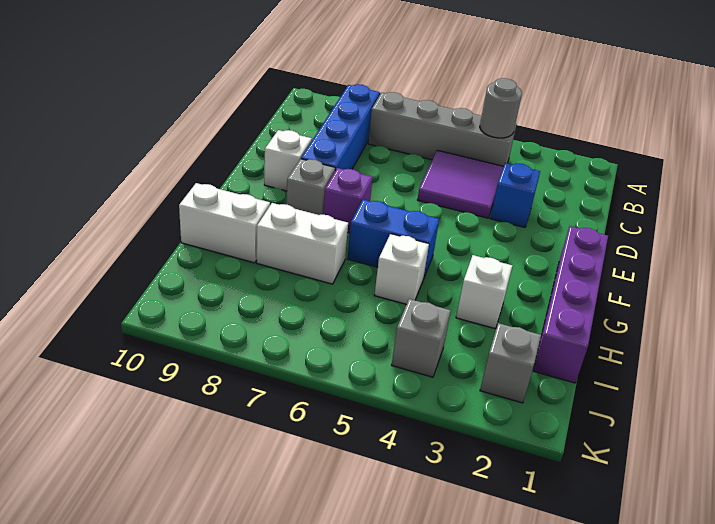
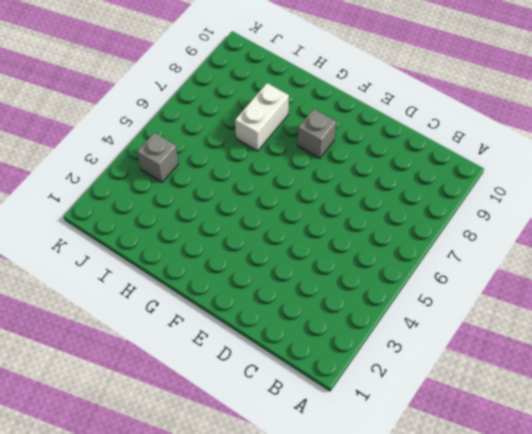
none -> grey 1x4 brick [368,92,516,166]
none -> blue 1x4 brick [301,84,380,171]
none -> purple 2x2 tile [418,150,503,218]

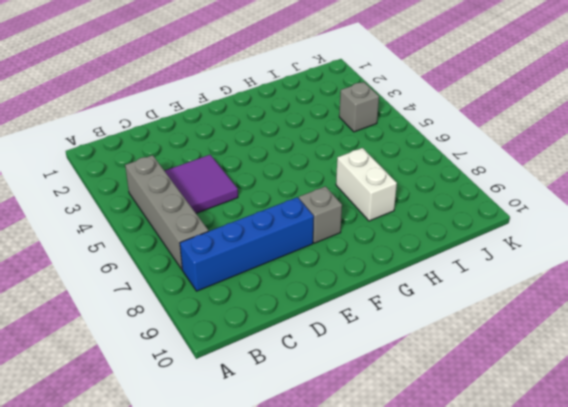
none -> blue 1x1 brick [490,163,540,227]
none -> white 1x1 brick [264,130,312,191]
none -> purple 1x4 brick [533,226,608,383]

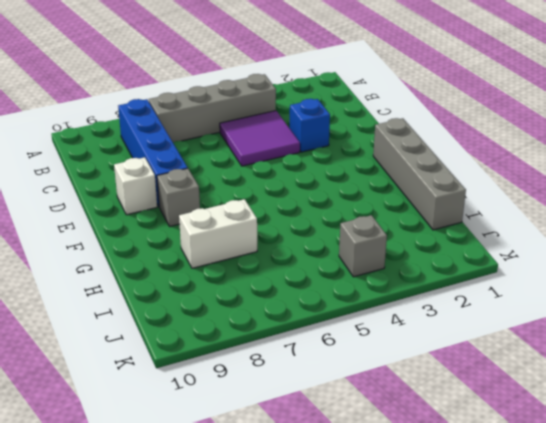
grey 1x4 brick [373,118,466,230] -> purple 1x4 brick [533,226,608,383]
none -> purple 1x1 brick [323,168,373,233]
none -> blue 1x2 brick [348,200,439,279]
none -> white 1x1 brick [456,255,512,329]

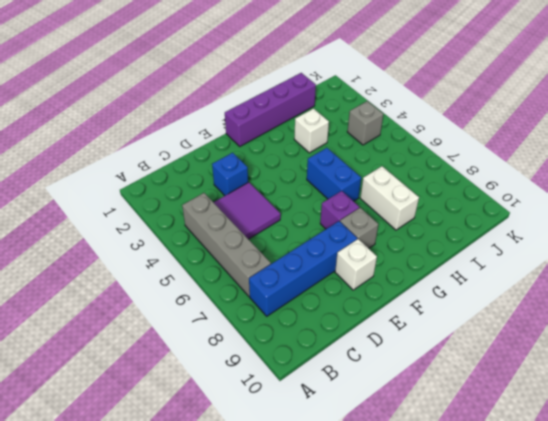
none -> white 1x1 brick [375,234,429,304]
none -> white 1x2 brick [179,183,270,263]
none -> grey 1x1 brick [480,323,541,403]

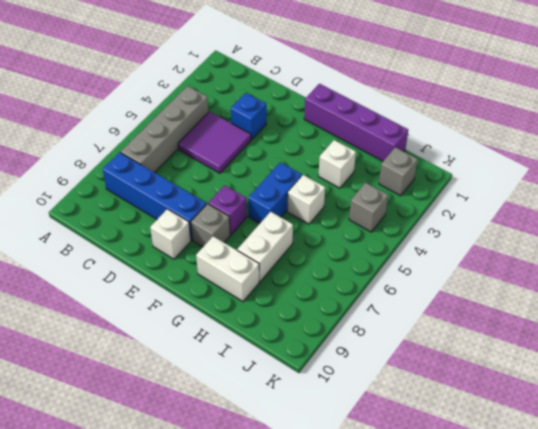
white 1x2 brick [196,236,259,301] -> white 1x2 brick turned to [179,183,270,263]
none -> grey 1x1 round brick [480,78,522,138]

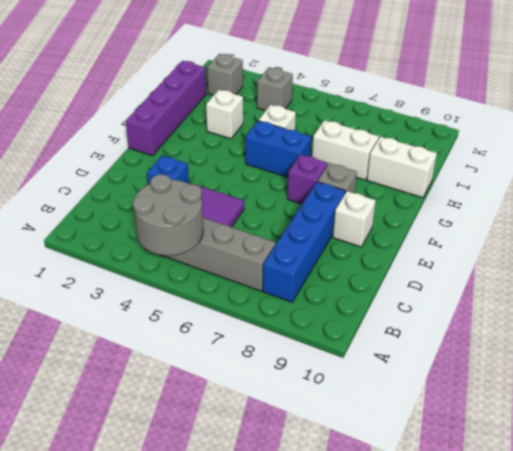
grey 2x2 round brick [132,174,203,256] -> grey 1x1 round brick [480,78,522,138]

